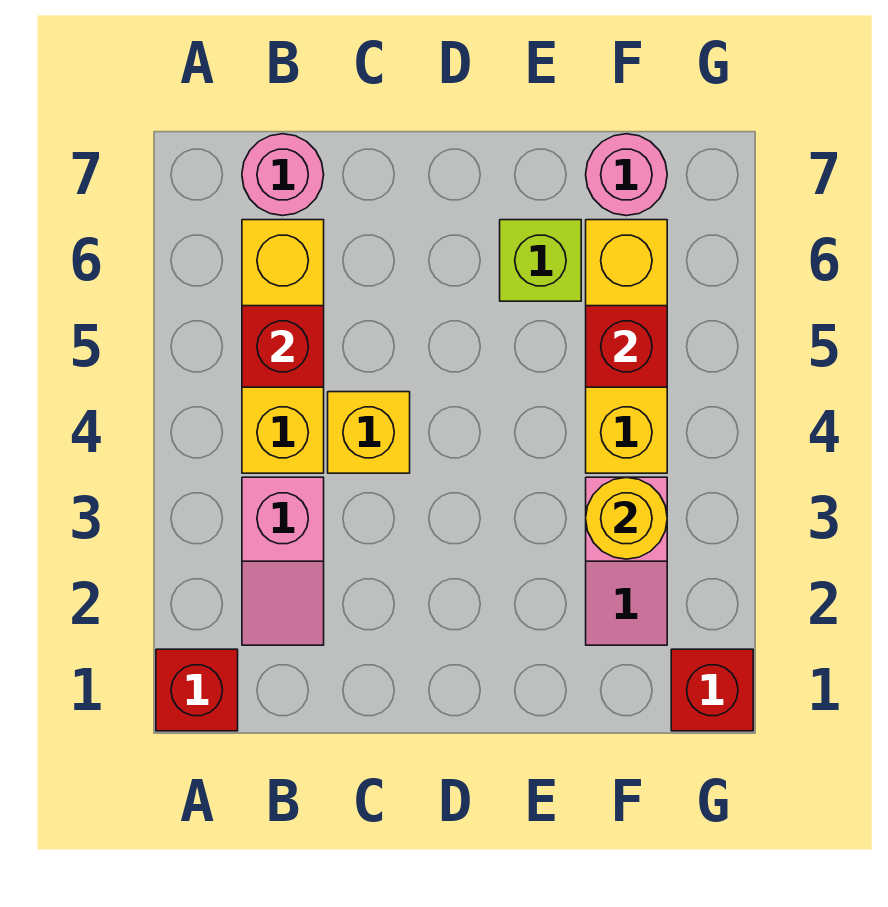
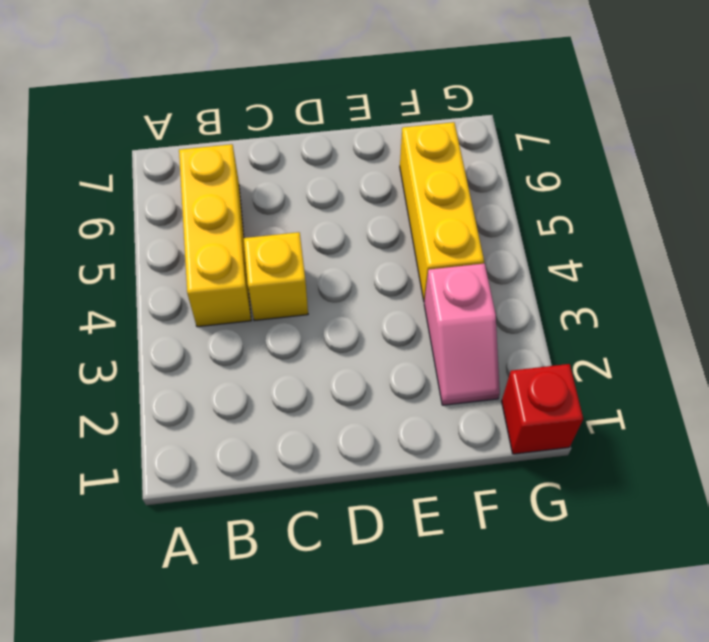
none -> red 1x1 brick [156,649,238,731]
none -> pink 1x2 slope [242,477,324,645]
none -> pink 1x1 round brick [242,134,324,216]

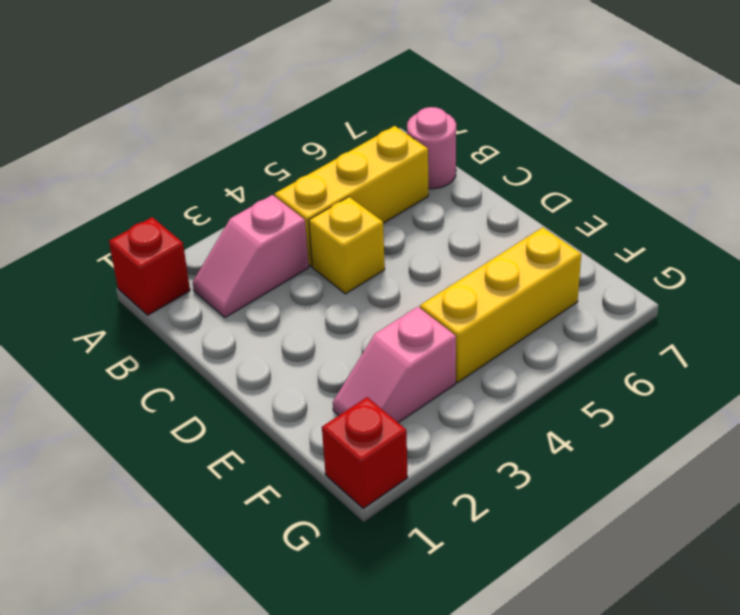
none -> lime 1x1 brick [500,220,581,301]
none -> pink 1x1 round brick [586,134,667,216]
none -> red 1x1 brick [242,306,324,387]

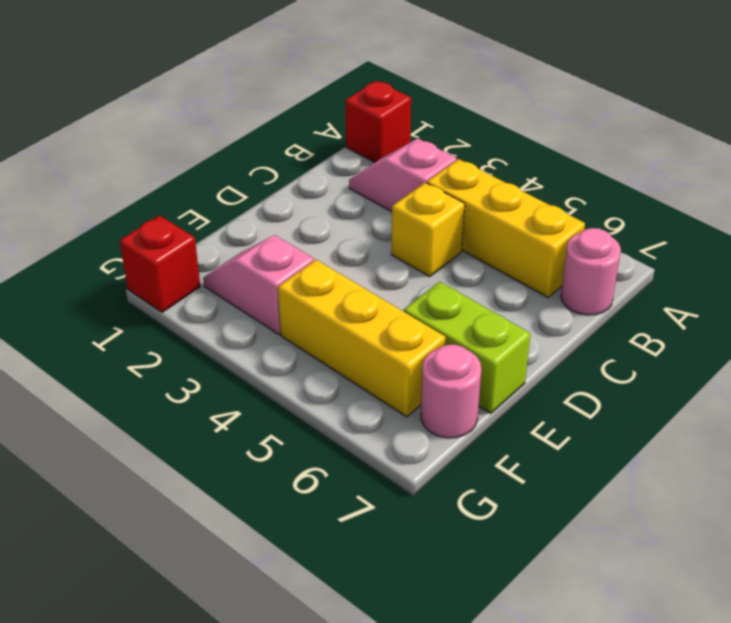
lime 1x2 brick [404,282,530,413] -> lime 1x1 brick [500,220,581,301]
none -> red 1x1 brick [242,306,324,387]
none -> yellow 1x1 round brick [586,477,667,559]
none -> red 1x1 brick [586,306,667,387]

